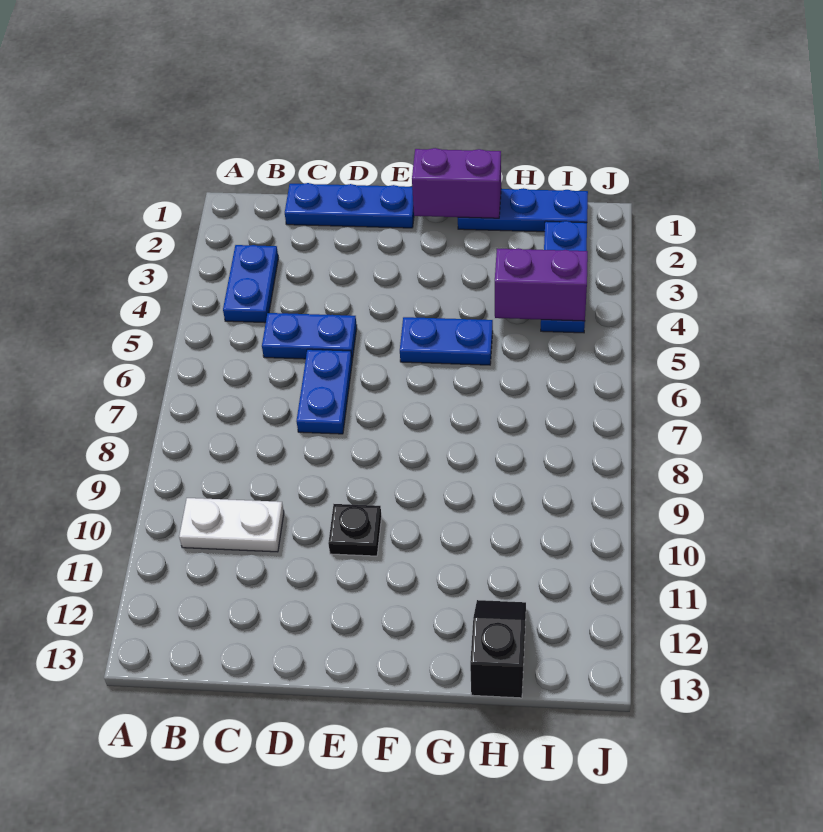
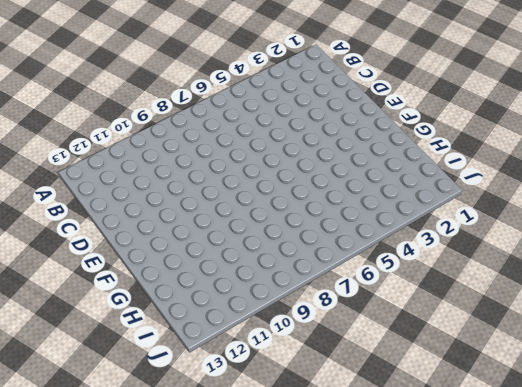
none -> blue 1x2 plate [223,245,278,323]
none -> white 1x2 plate [179,498,284,552]
none -> blue 1x3 plate [285,183,414,228]

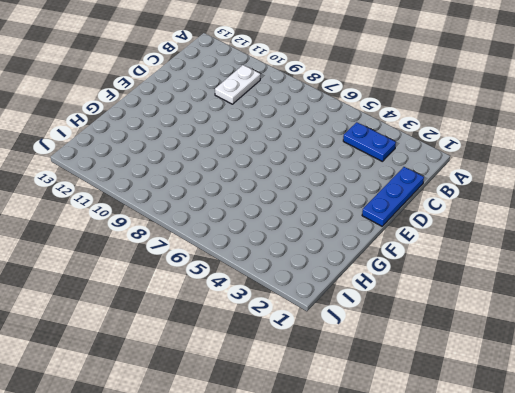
none -> blue 1x2 plate [262,313,357,360]
none -> blue 1x2 plate [297,349,352,434]
none -> black 1x1 plate [328,504,382,556]

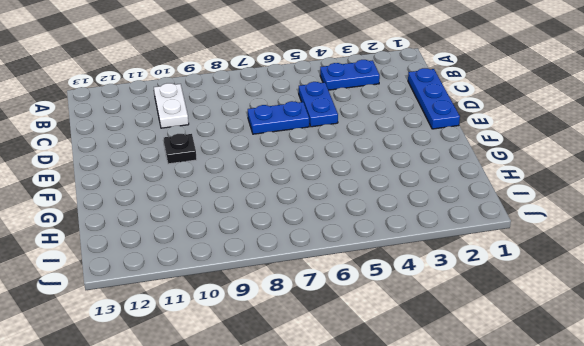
none -> blue 1x2 plate [400,317,493,365]
none -> blue 1x3 plate [458,188,588,232]
none -> black 1x2 slope [470,600,526,698]

